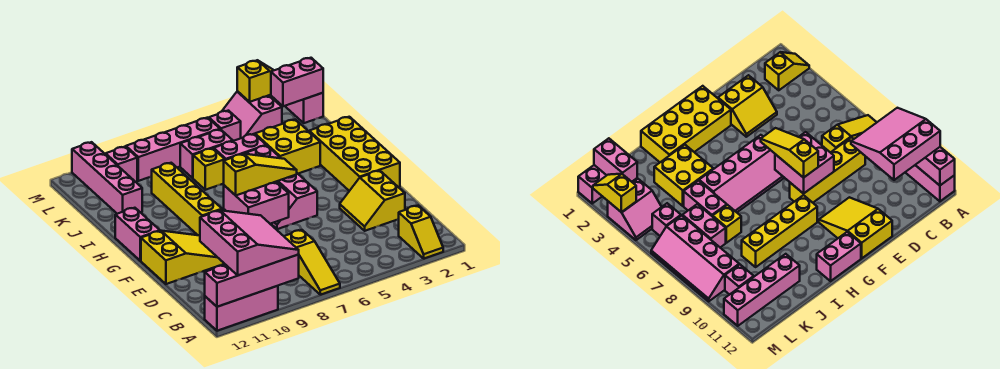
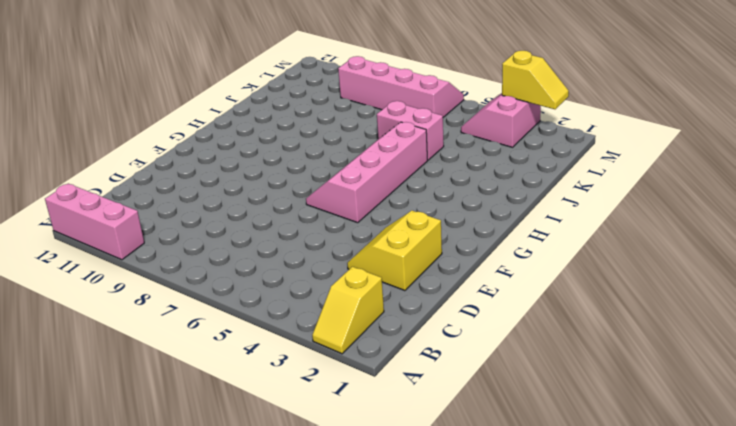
none -> yellow 1x3 slope [284,230,340,295]
none -> yellow 1x4 brick [790,137,865,203]
none -> yellow 2x3 slope [141,231,224,284]

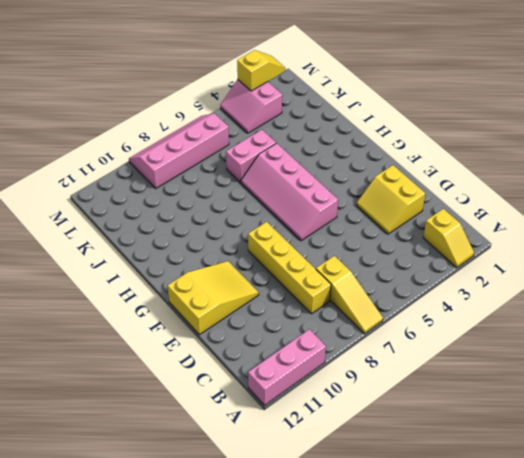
none -> yellow 2x4 brick [309,117,400,191]
none -> yellow 1x4 brick [152,163,222,236]
none -> pink 1x2 brick [115,208,160,261]

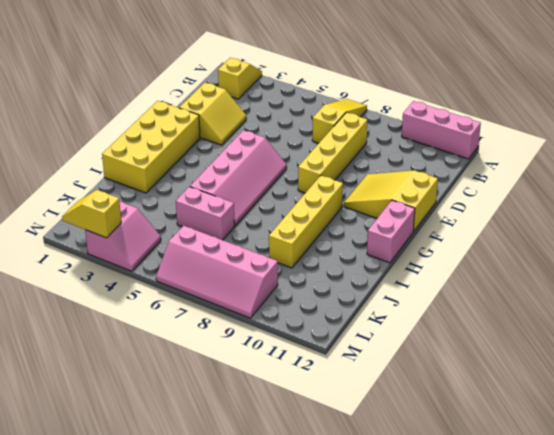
none -> yellow 2x2 brick [255,119,320,174]
none -> yellow 1x1 brick [193,148,225,190]
none -> pink 1x4 brick [72,142,142,214]

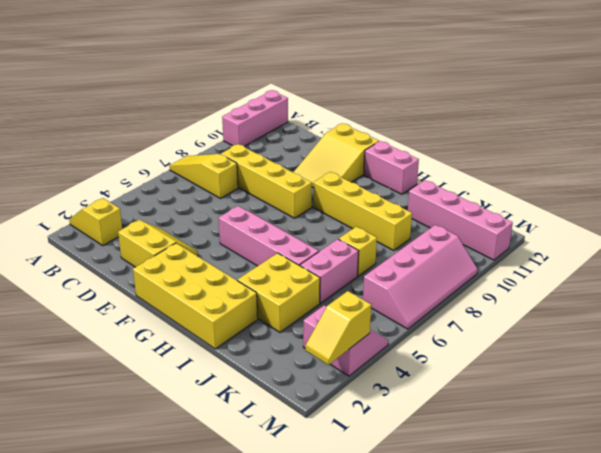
none -> pink 1x2 brick [180,129,233,178]
none -> pink 1x2 brick [285,93,323,123]
none -> pink 1x1 brick [209,111,241,141]

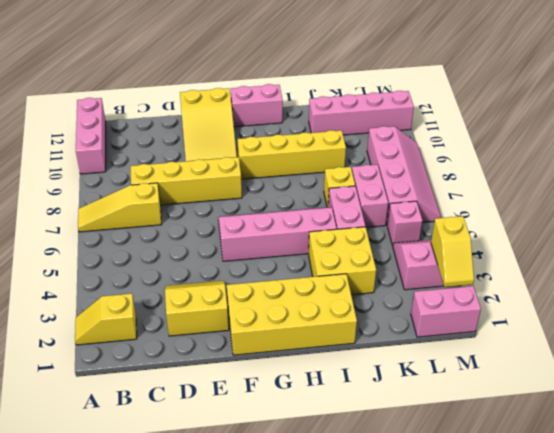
none -> pink 1x1 brick [106,147,137,182]
none -> pink 1x4 brick [205,254,299,307]
none -> pink 2x2 brick [224,182,289,224]

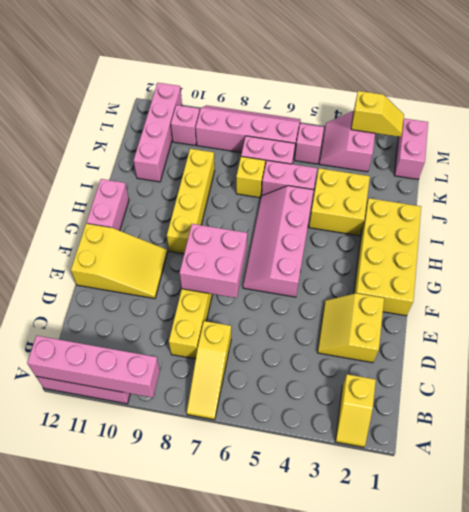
none -> pink 1x2 brick [271,58,323,106]
none -> pink 3x3 slope [200,210,299,275]
none -> yellow 1x3 slope [224,154,297,195]

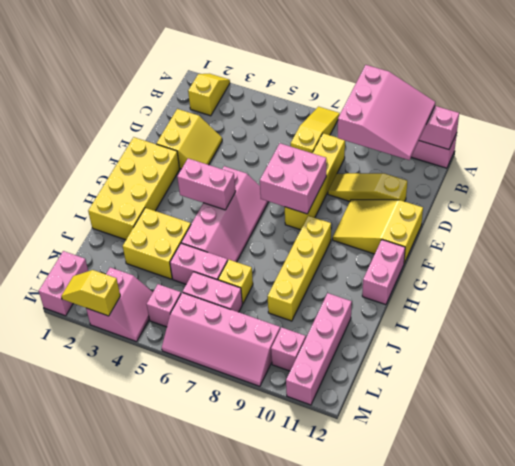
pink 3x3 slope [338,65,435,160] -> pink 3x3 slope turned to [200,210,299,275]
yellow 1x3 slope [328,173,407,202] -> yellow 1x3 slope moved to [224,154,297,195]
pink 1x2 brick [177,158,236,210] -> pink 1x2 brick moved to [271,58,323,106]

